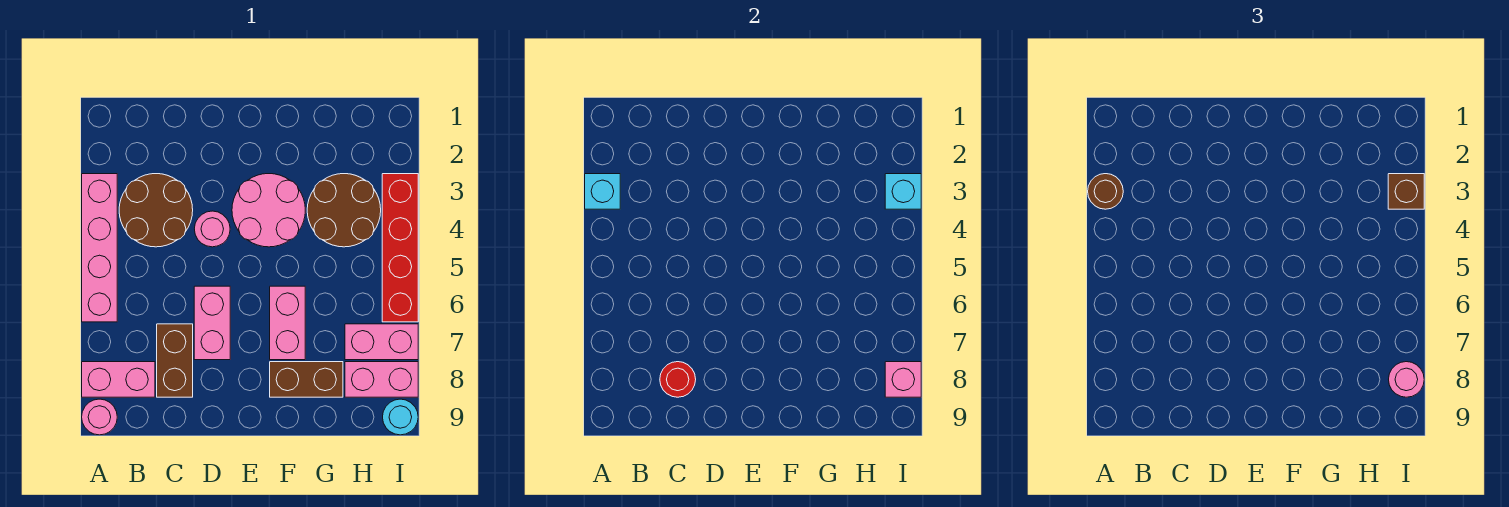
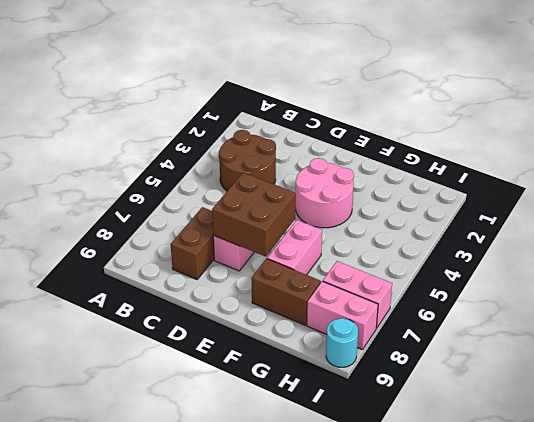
brown 2x2 brick [212,173,296,257] -> none
none -> pink 1x4 brick [82,174,117,322]
none -> pink 1x2 brick [82,362,155,397]
none -> pink 1x1 round brick [82,399,117,435]

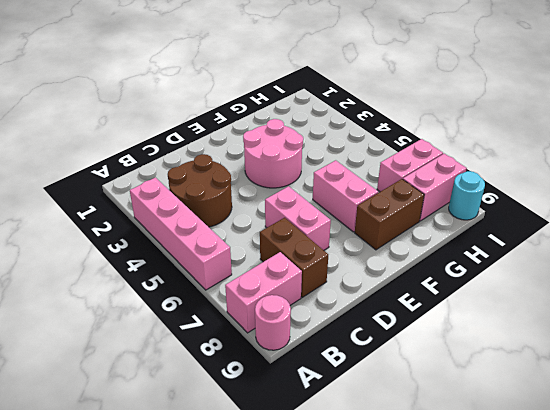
none -> pink 1x1 round brick [195,211,230,247]
none -> brown 2x2 round brick [307,174,381,247]
none -> red 1x4 brick [382,174,418,322]

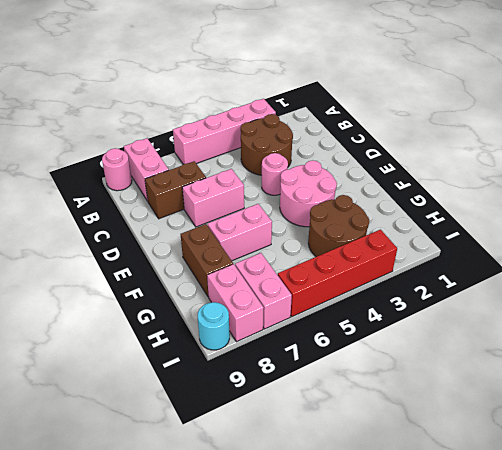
none -> cyan 1x1 brick [585,174,620,209]
none -> red 1x1 round brick [660,362,696,397]
none -> cyan 1x1 brick [885,174,921,209]

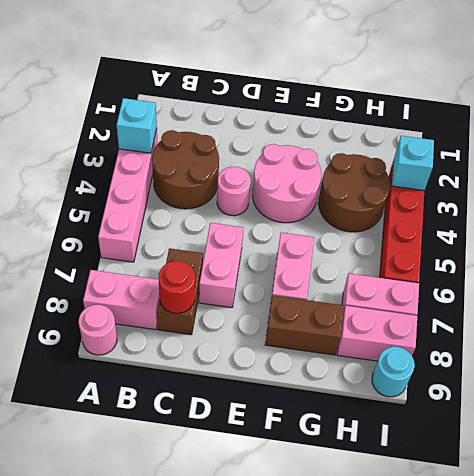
none -> pink 1x1 brick [885,362,921,397]
none -> brown 1x1 round brick [1088,174,1123,209]
none -> brown 1x1 brick [1388,174,1424,209]

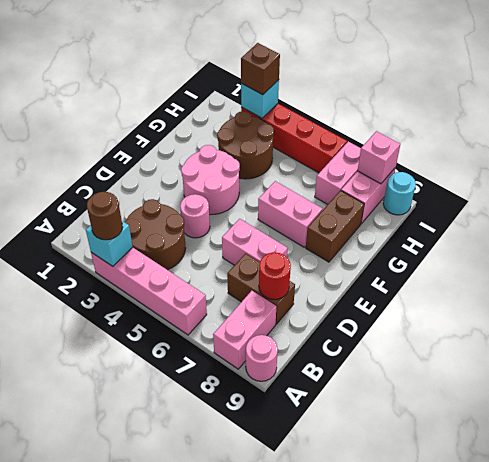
none -> pink 1x1 round brick [1389,362,1424,397]

